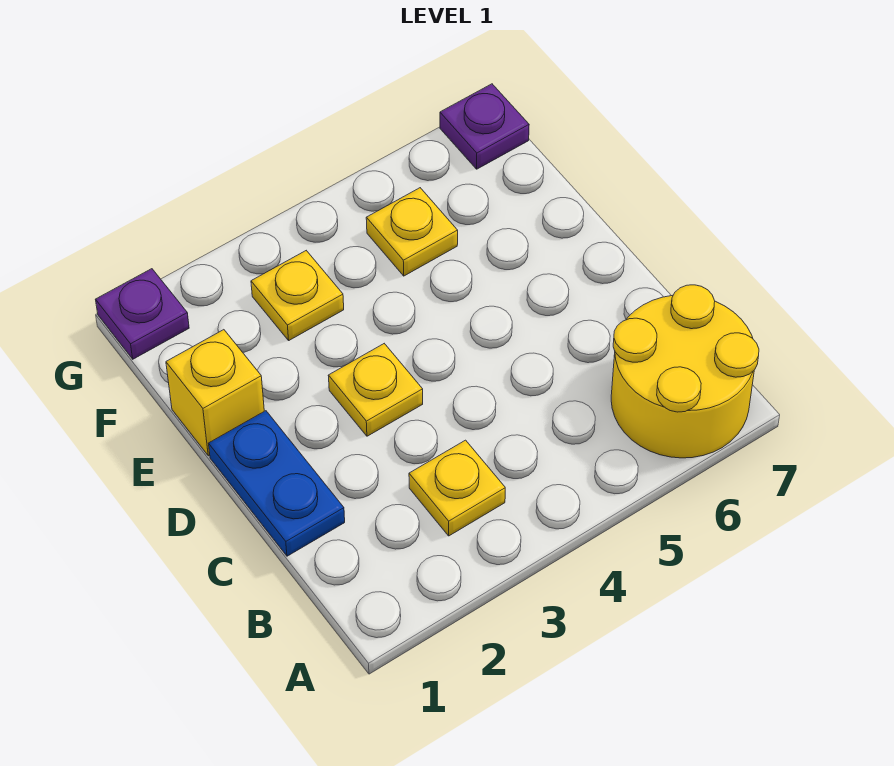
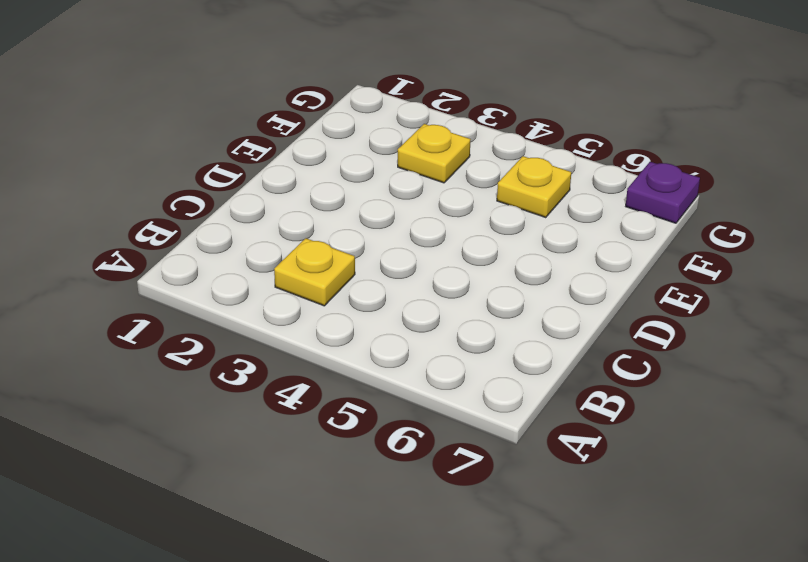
none -> yellow 2x2 round brick [611,285,759,458]
none -> blue 1x2 plate [209,411,345,556]

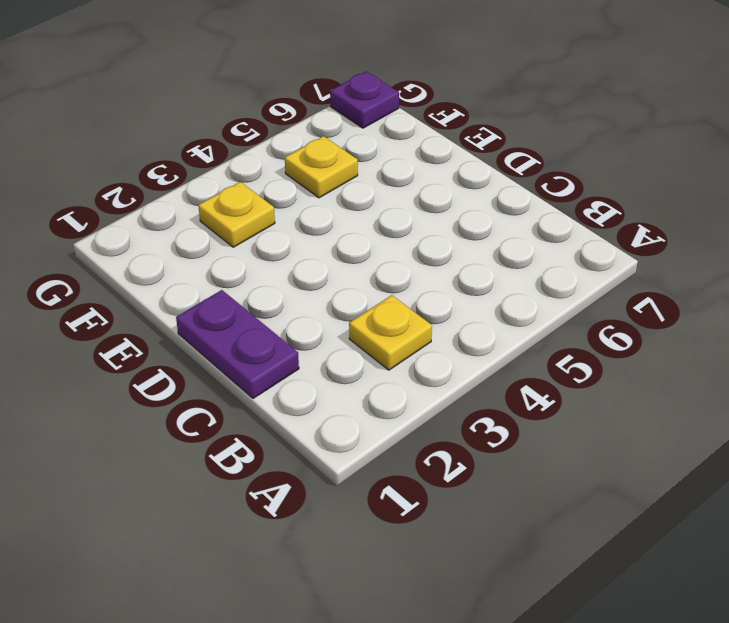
purple 1x2 plate [176,290,299,399] -> blue 1x2 plate [209,411,345,556]
none -> yellow 2x2 round brick [611,285,759,458]
none -> yellow 1x1 plate [328,344,423,436]

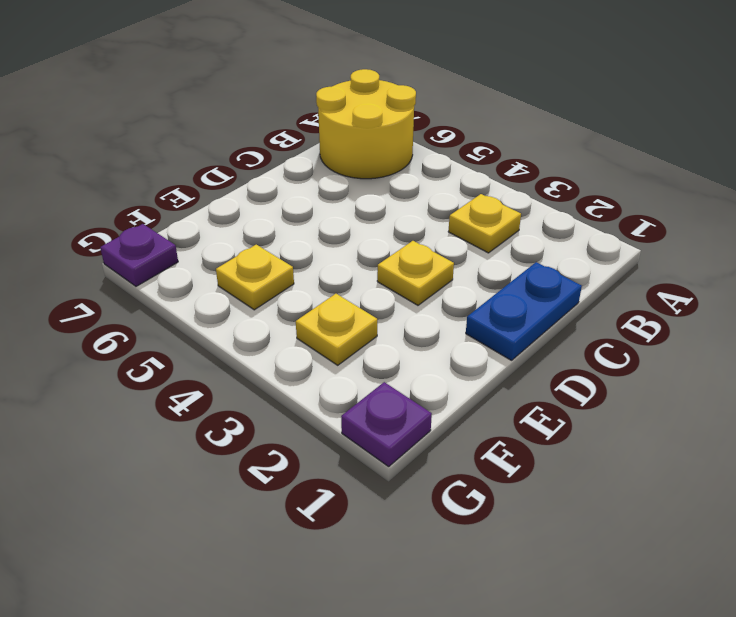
none -> yellow 1x1 brick [166,330,264,456]

